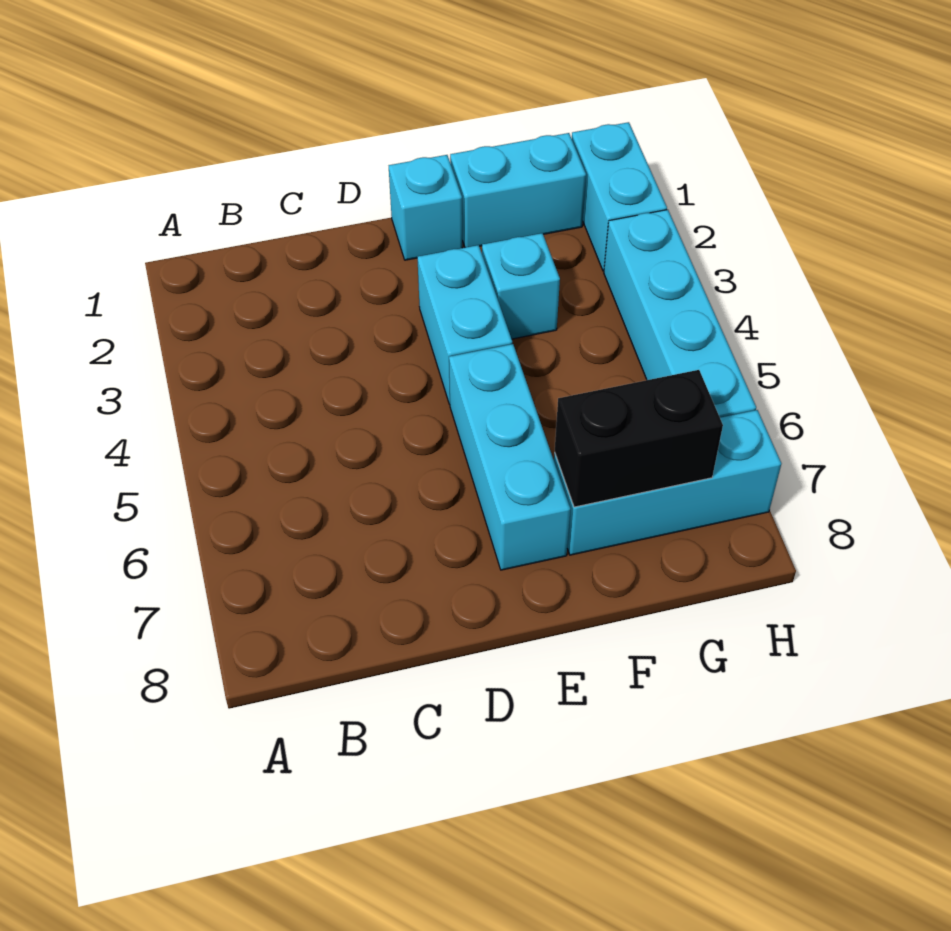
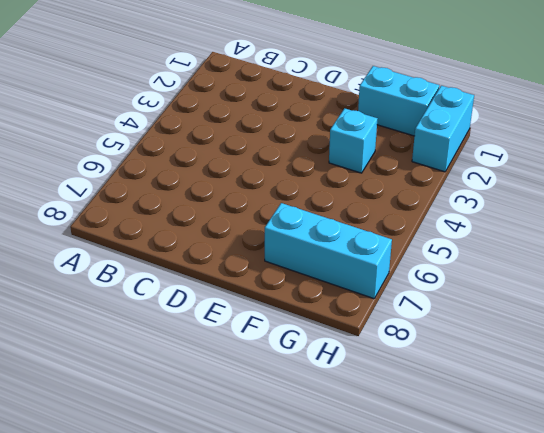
none -> cyan 1x1 brick [389,155,462,260]
none -> cyan 1x2 brick [417,245,512,404]

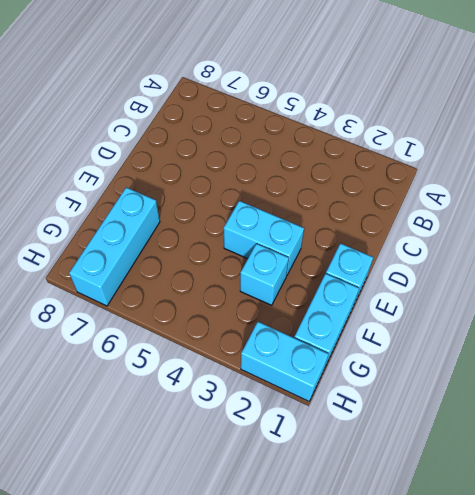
none -> cyan 1x3 brick [449,344,570,570]
none -> cyan 1x4 brick [604,210,756,418]

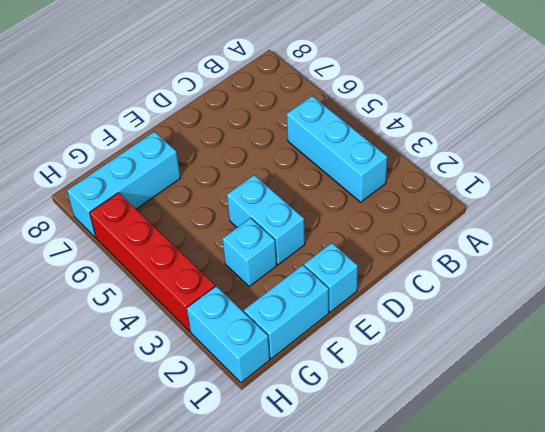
cyan 1x3 brick [287,96,387,202] -> cyan 1x3 brick moved to [449,344,570,570]
red 1x4 brick [90,193,215,331] -> cyan 1x4 brick [604,210,756,418]
none -> black 1x2 brick [555,370,723,507]

